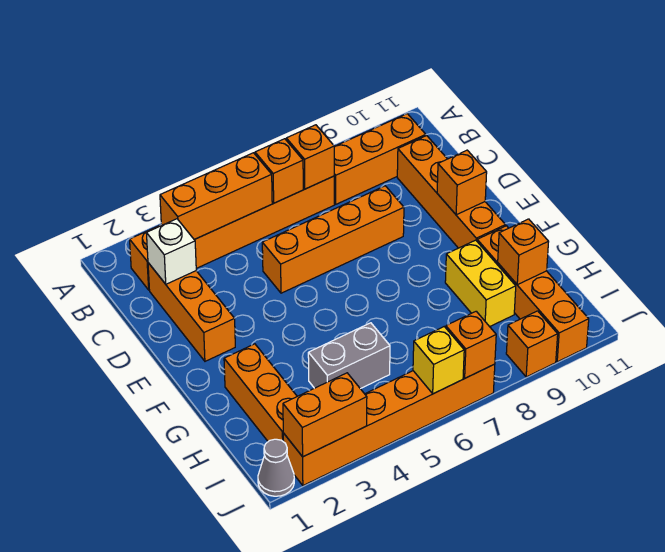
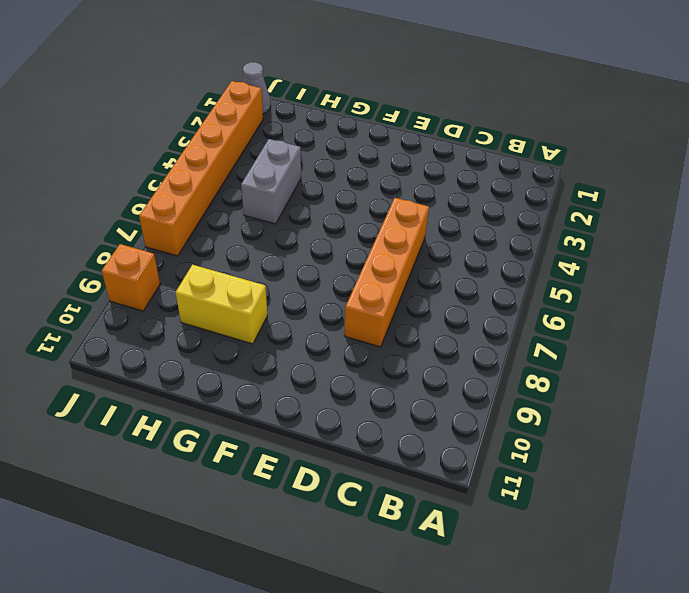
none -> orange 1x6 brick [130,176,334,290]
none -> orange 1x3 brick [334,114,426,204]
none -> orange 1x3 brick [148,263,235,361]

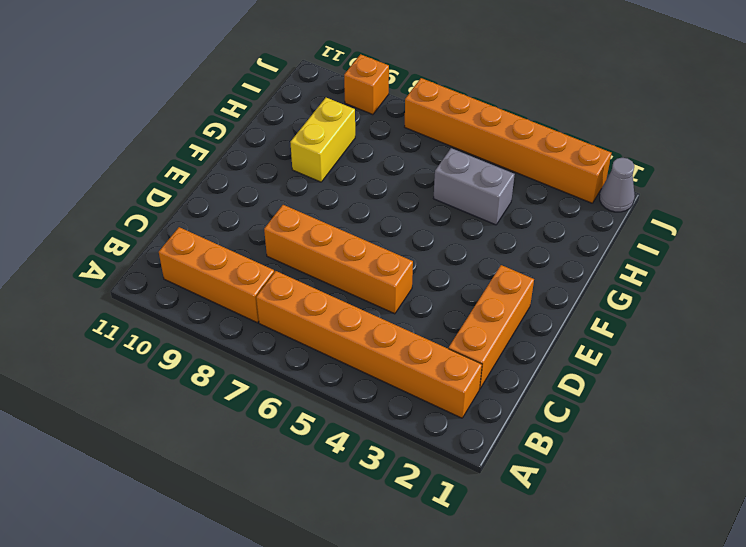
none -> orange 1x4 brick [397,136,505,248]
none -> orange 1x3 brick [224,344,297,442]
none -> orange 1x4 brick [477,226,589,362]

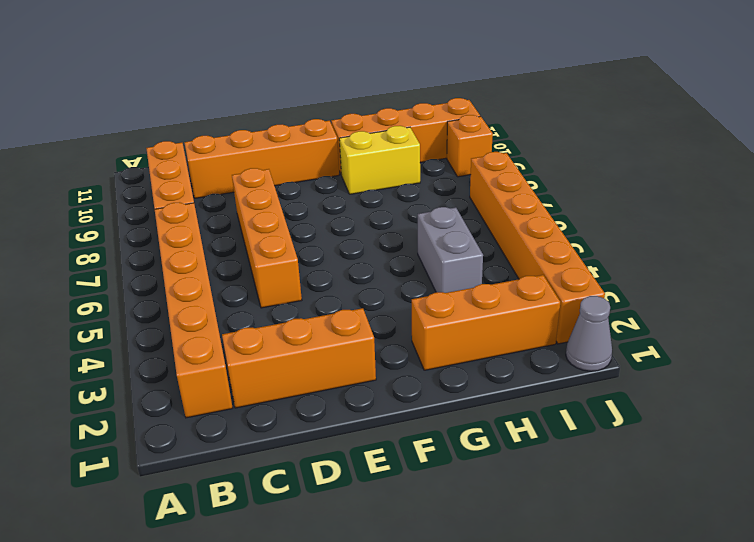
none -> orange 1x3 brick [160,153,272,240]
none -> orange 1x1 brick [255,139,303,203]
none -> orange 1x1 brick [286,125,334,189]

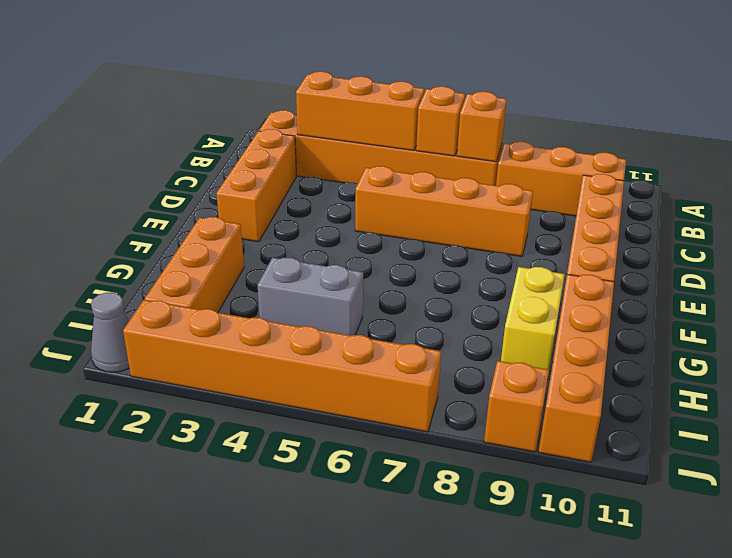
none -> white 1x1 brick [146,219,196,284]
none -> orange 1x1 brick [437,150,487,215]
none -> orange 1x1 brick [498,219,549,285]

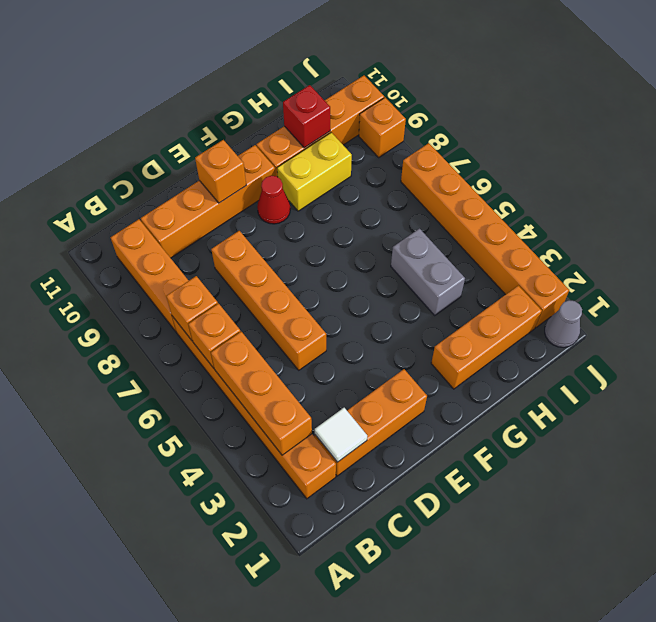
white 1x1 tile [315,408,367,462] -> white 1x1 brick [146,219,196,284]
red 1x1 cone [257,176,290,224] -> none
red 1x1 brick [283,85,330,148] -> orange 1x1 brick [498,219,549,285]
none -> orange 1x2 brick [283,373,367,457]
none -> yellow 1x1 brick [413,327,464,394]
none -> orange 1x1 brick [446,311,496,378]

